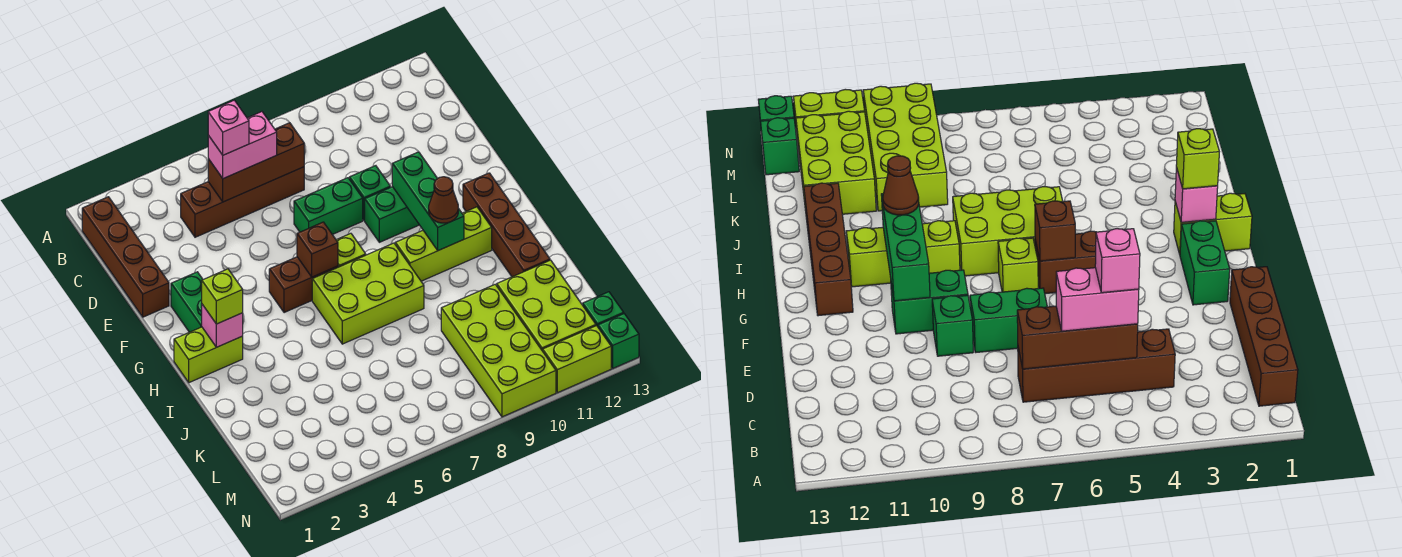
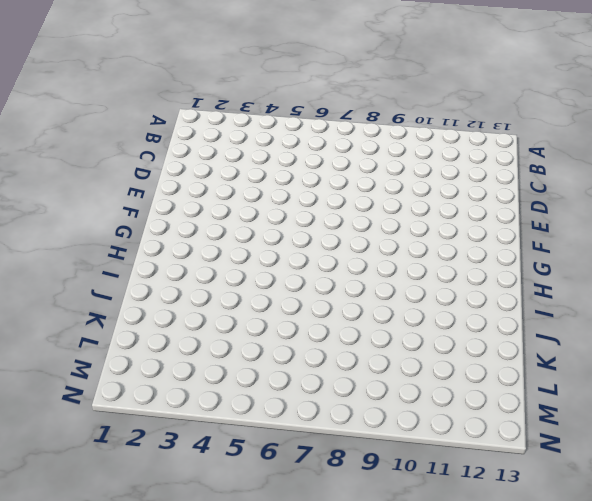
none -> brown 1x4 brick [82,197,169,317]
none -> brown 1x4 brick [181,167,304,237]
none -> green 1x2 brick [294,178,363,235]

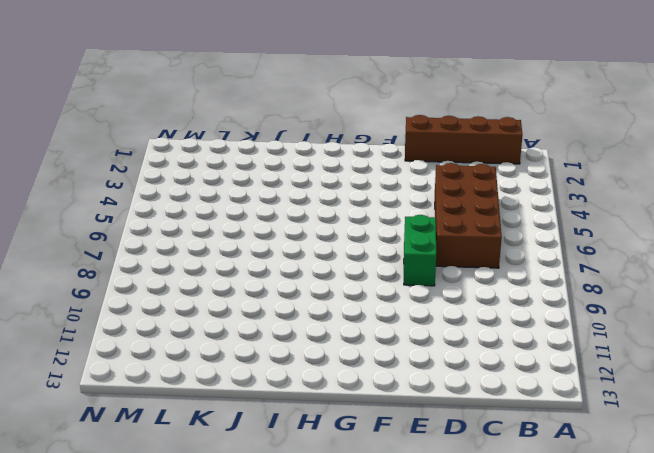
brown 2x4 brick [435,163,502,268] -> brown 1x4 brick [181,167,304,237]
none -> green 1x1 brick [349,166,390,221]
none -> green 1x2 brick [171,272,203,332]
none -> green 1x2 brick [365,187,419,242]

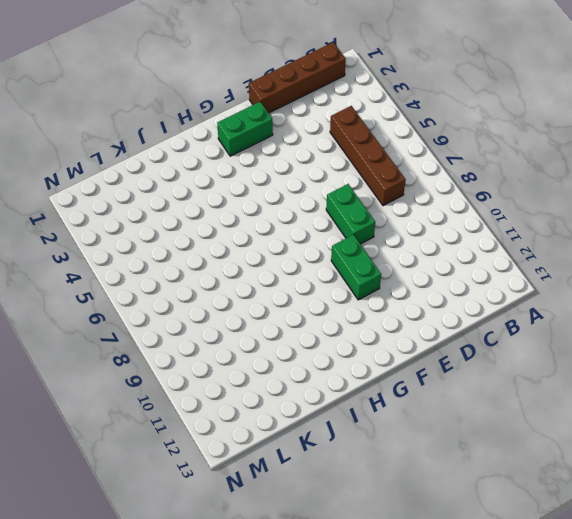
none -> green 1x1 brick [349,166,390,221]
none -> brown 1x2 brick [269,257,338,313]
none -> lime 1x1 brick [336,233,366,267]

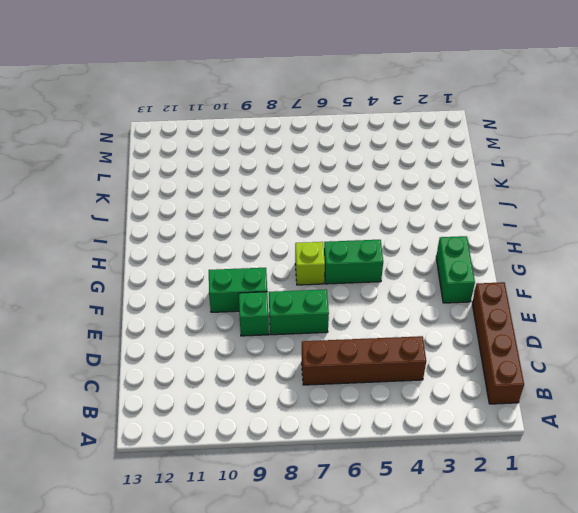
green 1x2 brick [324,240,383,284] -> brown 1x2 brick [269,257,338,313]
none -> brown 1x4 brick [463,173,550,277]
none -> lime 1x2 brick [174,327,243,383]
none -> lime 2x3 brick [312,243,424,344]

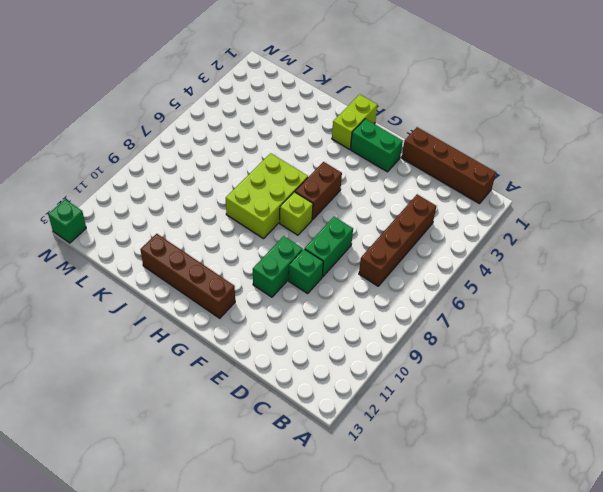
none -> lime 1x3 brick [395,207,492,281]
none -> lime 2x4 brick [441,284,556,417]
none -> lime 2x3 brick [497,260,596,351]

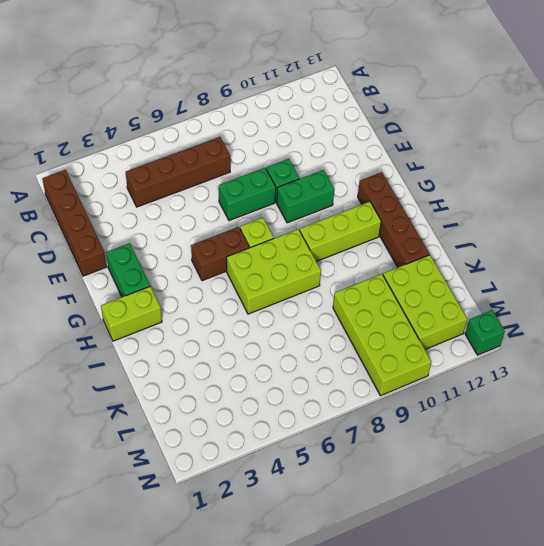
none -> green 1x1 brick [583,292,624,327]
none -> lime 1x2 brick [543,326,611,393]
none -> brown 1x3 brick [208,123,304,202]

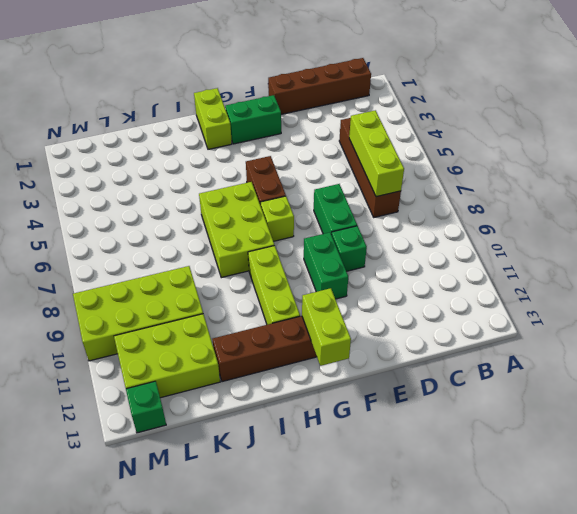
lime 1x3 brick [349,110,404,197] -> brown 1x3 brick [208,123,304,202]
lime 1x2 brick [302,288,351,366] -> lime 1x2 brick moved to [543,326,611,393]
none -> green 1x1 brick [598,314,639,368]
none -> green 1x3 brick [392,152,464,251]
none -> brown 1x1 brick [297,222,338,277]

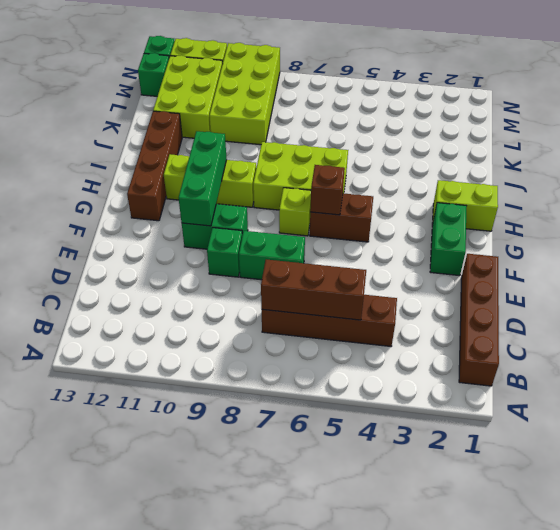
none -> pink 1x1 brick [202,304,243,347]
none -> pink 1x2 brick [208,112,277,179]
none -> lime 1x1 brick [202,269,243,324]

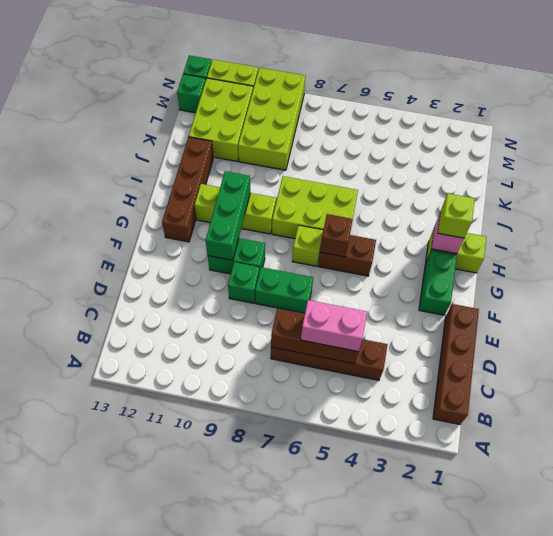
none -> brown 1x1 cone [429,177,458,223]
none -> pink 1x1 brick [208,100,249,155]

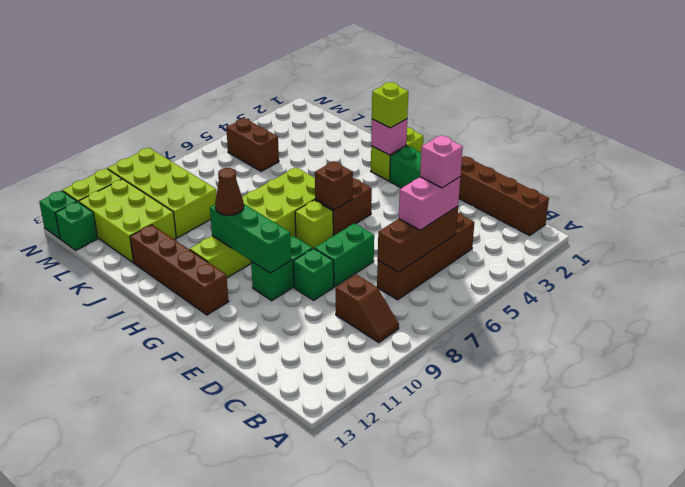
brown 1x2 slope [336,275,399,343] -> none
brown 1x2 brick [226,118,279,171] -> none

